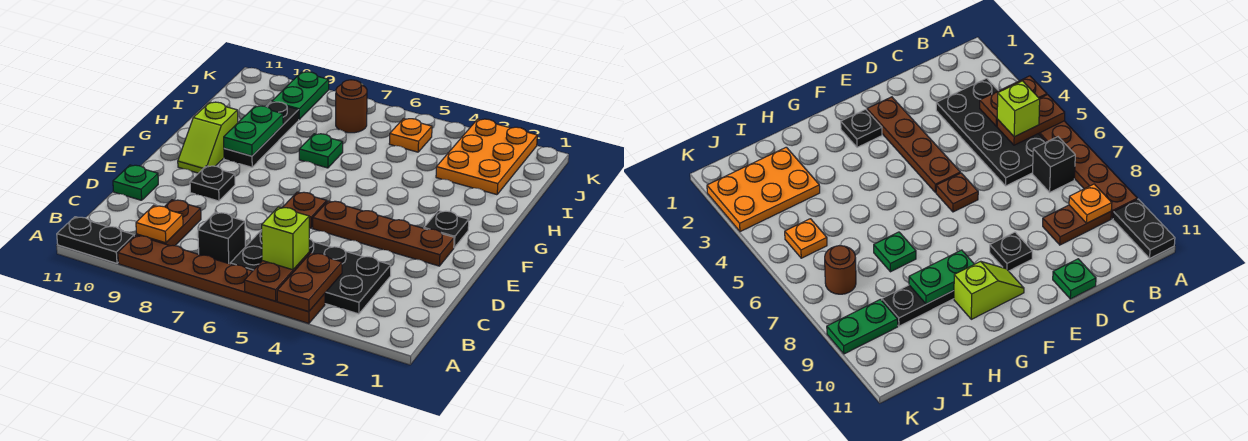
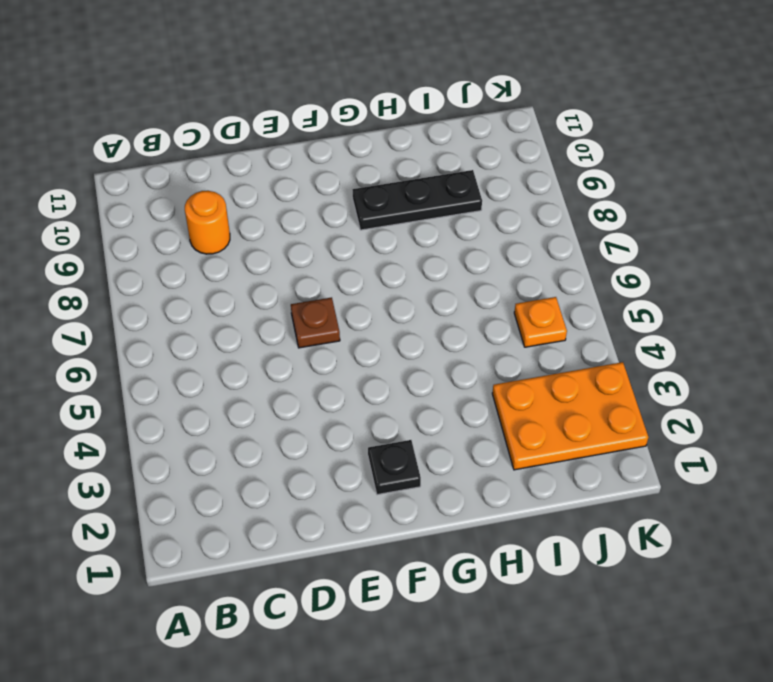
orange 1x1 round brick [185,191,230,254] -> brown 1x2 plate [137,200,201,246]
none -> brown 1x6 plate [118,235,325,324]
none -> black 1x2 plate [57,217,134,263]
none -> black 2x4 plate [230,230,391,314]

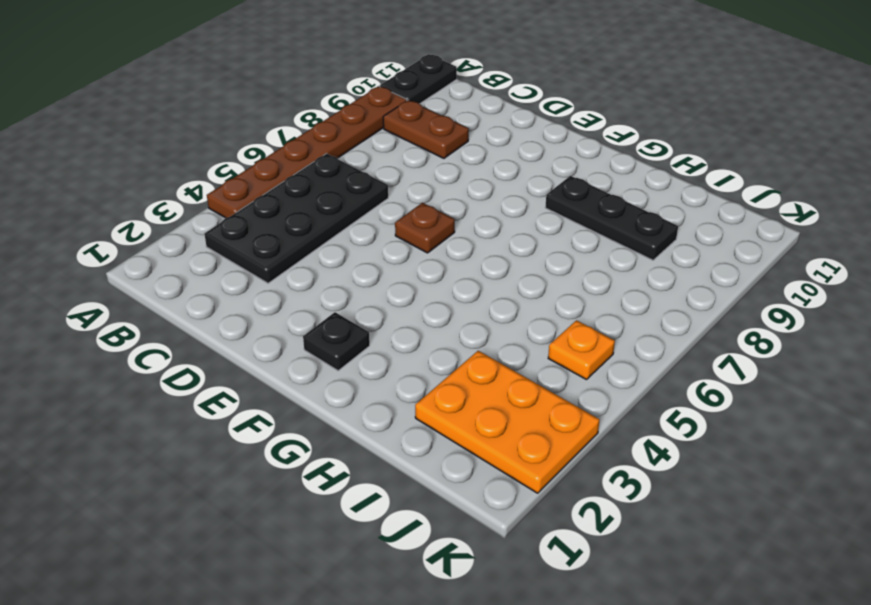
none -> black 1x1 brick [198,212,245,264]
none -> green 1x1 plate [113,165,158,200]
none -> brown 1x4 plate [313,201,454,266]

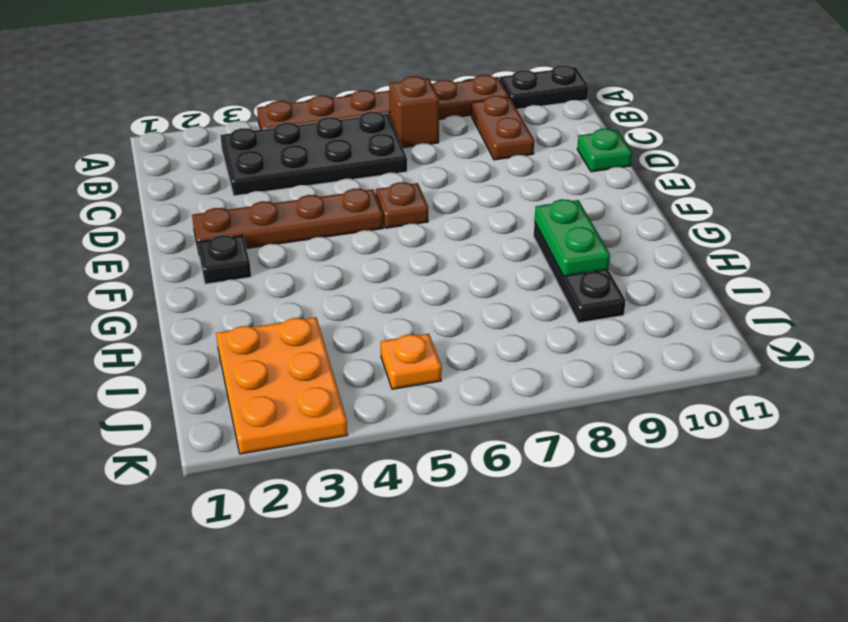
brown 1x1 brick [389,76,439,148] -> black 1x1 brick [198,212,245,264]
none -> black 1x1 plate [190,166,235,201]
none -> lime 1x2 slope [178,102,238,173]
none -> green 1x1 plate [299,134,343,168]

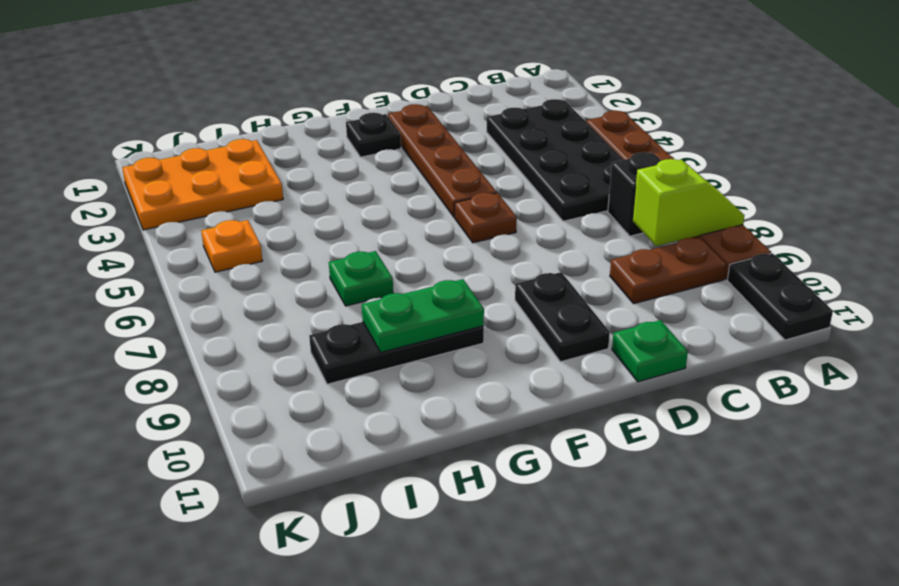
lime 1x2 slope [633,159,745,246] -> lime 1x2 slope moved to [178,102,238,173]
black 1x2 plate [515,272,610,362] -> black 1x1 plate [190,166,235,201]
none -> brown 1x1 round brick [336,80,367,133]
none -> green 1x2 plate [272,72,329,119]
none -> brown 1x2 plate [277,253,342,312]

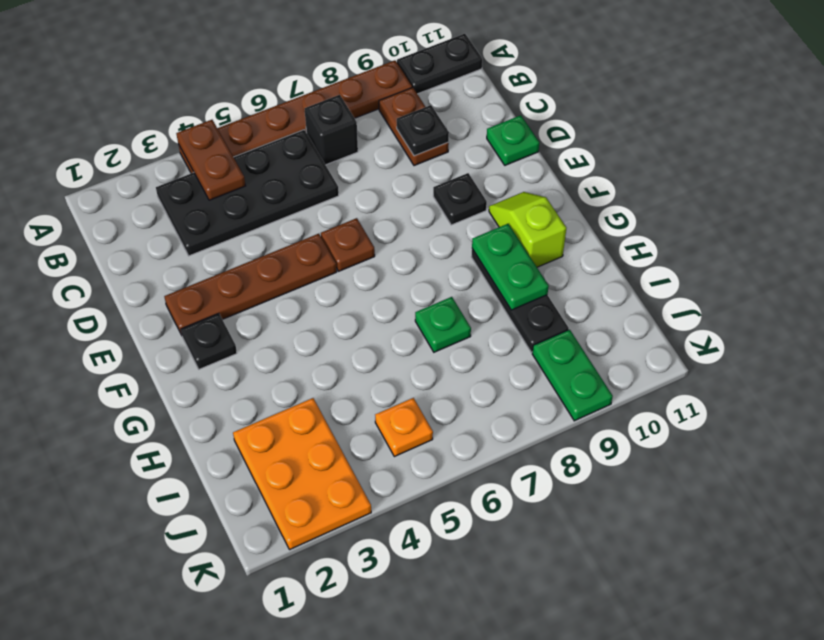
black 1x1 plate [397,105,449,156] -> none
none -> brown 1x1 round brick [336,80,367,133]
none -> brown 1x2 plate [244,253,309,301]
none -> orange 1x1 plate [136,206,183,243]

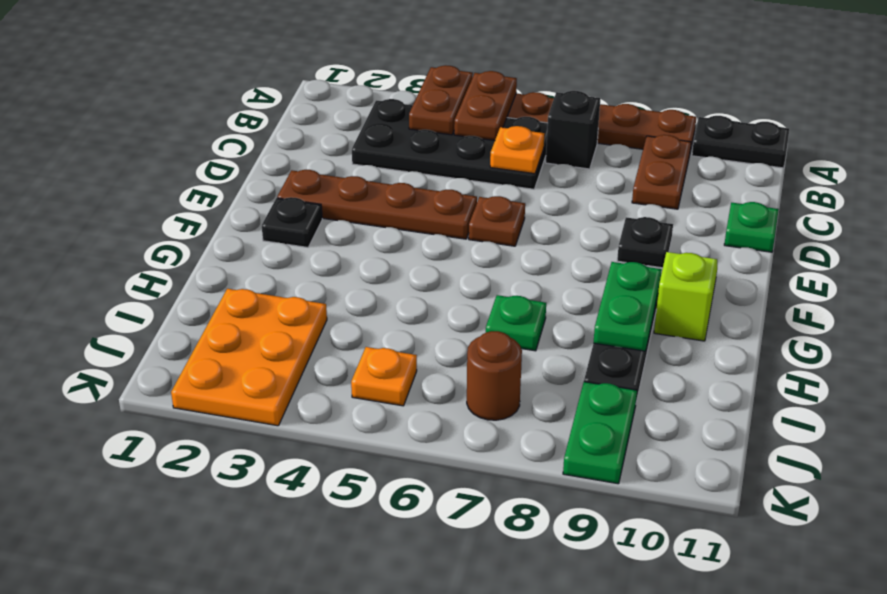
orange 1x1 plate [490,126,544,174] -> orange 1x1 plate moved to [136,206,183,243]
none -> lime 1x1 brick [262,207,309,270]

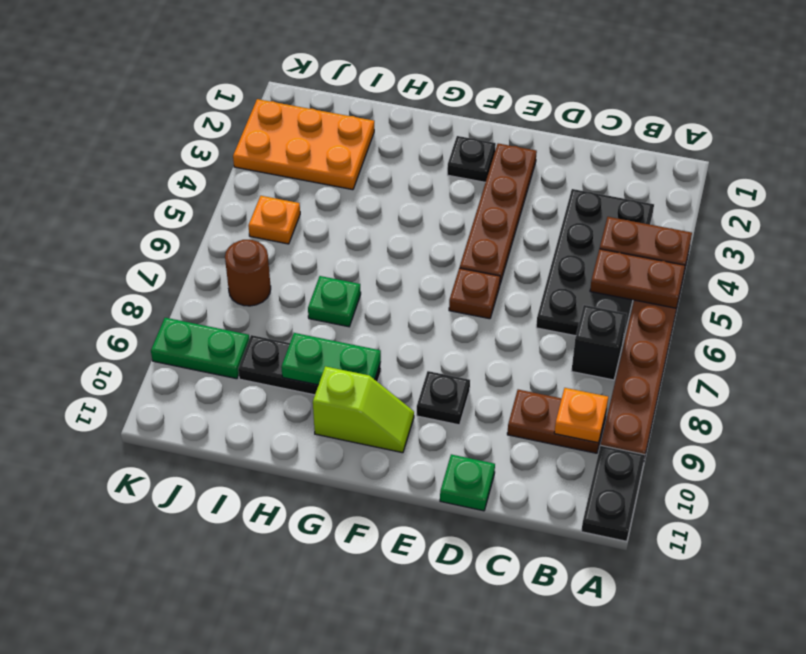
none -> lime 1x1 brick [262,207,309,270]

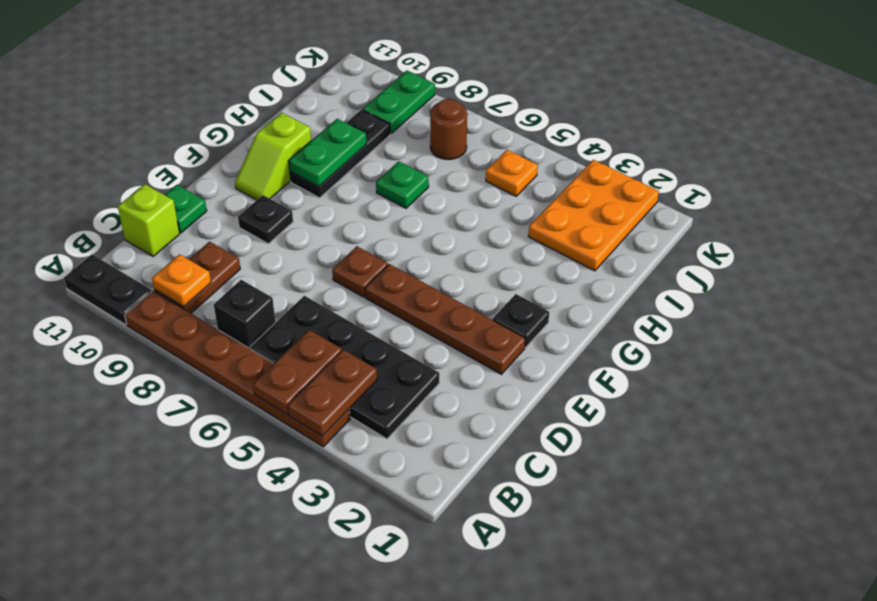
lime 1x1 brick [118,184,180,256] -> lime 1x1 brick moved to [262,207,309,270]

